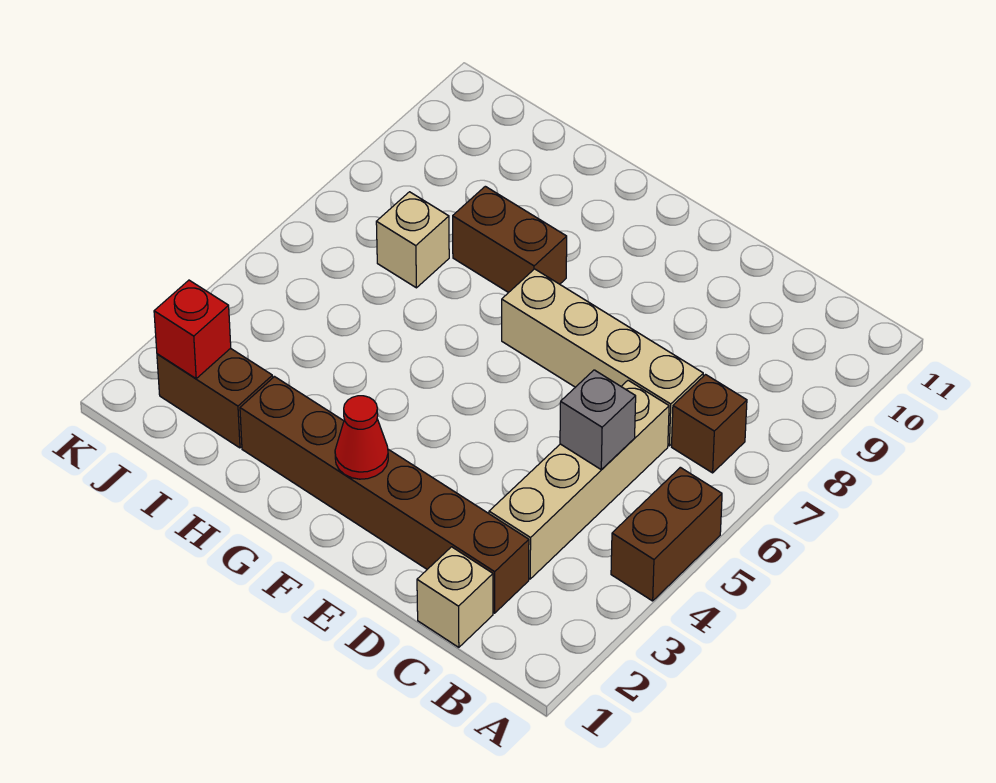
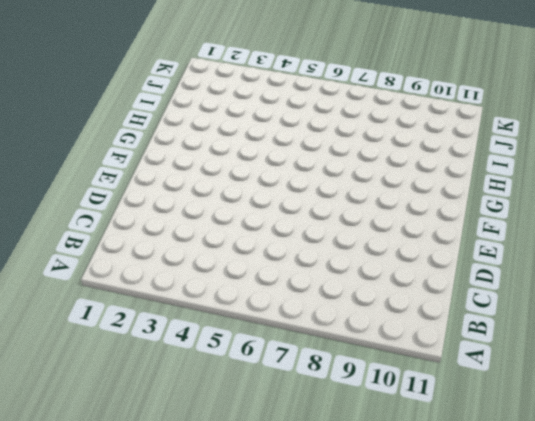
none -> brown 1x2 brick [611,467,722,601]
none -> brown 1x1 brick [672,375,747,473]
none -> tan 1x1 brick [417,547,493,647]

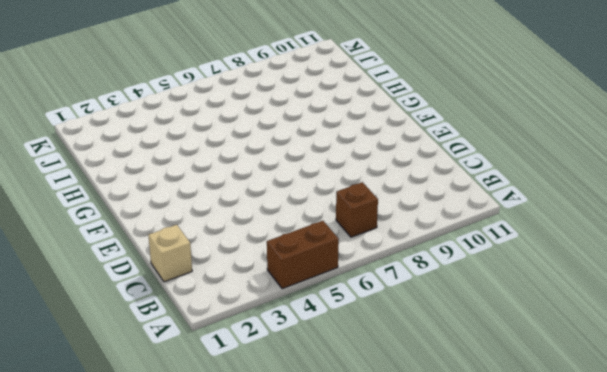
none -> brown 1x6 brick [240,377,529,613]
none -> tan 1x4 brick [489,380,669,579]
none -> tan 1x4 brick [502,269,703,446]

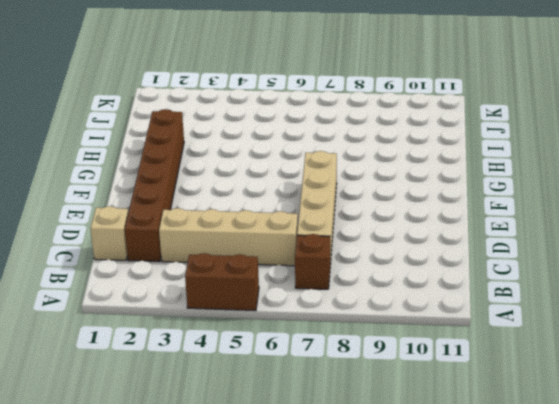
none -> brown 1x2 brick [453,186,567,293]
none -> brown 1x2 brick [157,348,273,448]
none -> tan 1x1 brick [376,192,449,288]

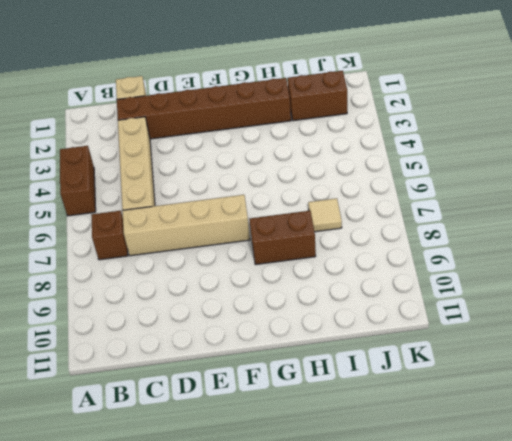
tan 1x1 tile [308,198,342,232] -> tan 1x1 brick [376,192,449,288]
none -> grey 1x1 brick [560,370,636,470]
none -> red 1x1 cone [335,396,388,479]
none -> red 1x1 brick [154,280,231,379]

